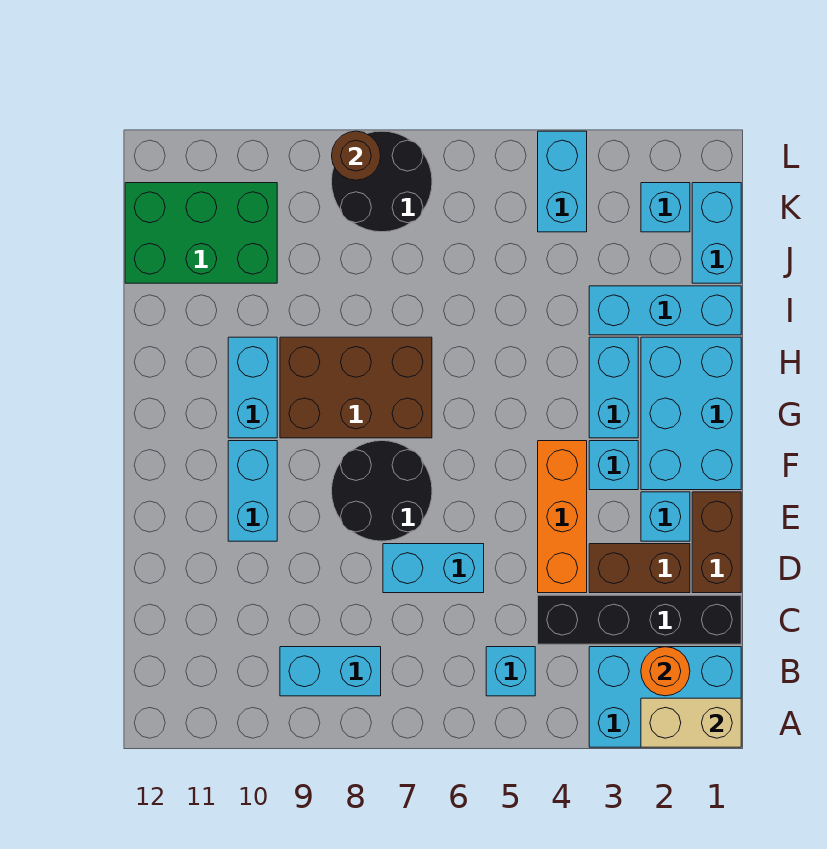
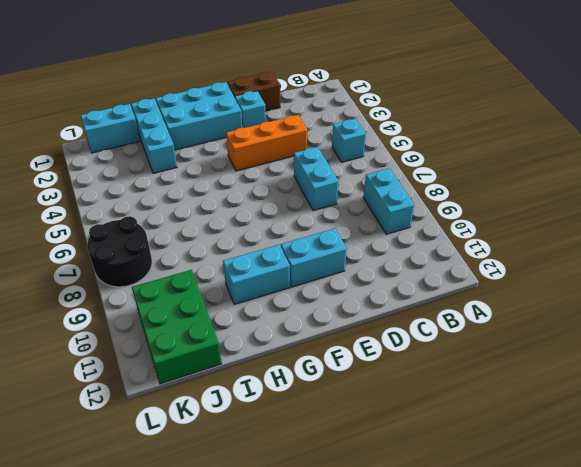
none -> cyan 2x3 brick [589,647,741,747]
none -> black 1x4 brick [538,595,741,644]
none -> brown 1x2 brick [589,544,690,593]

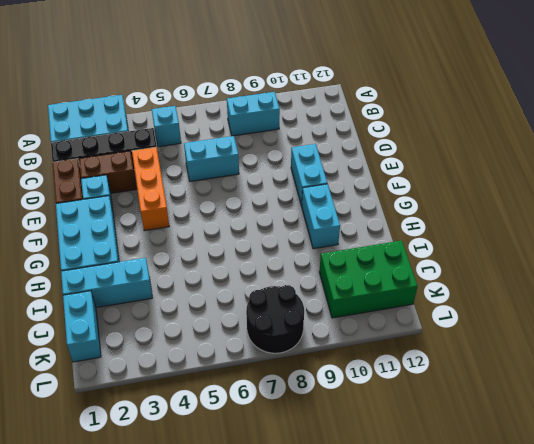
none -> black 2x2 round brick [332,441,432,541]
none -> cyan 1x1 brick [589,441,638,490]
none -> cyan 1x2 brick [589,337,638,438]

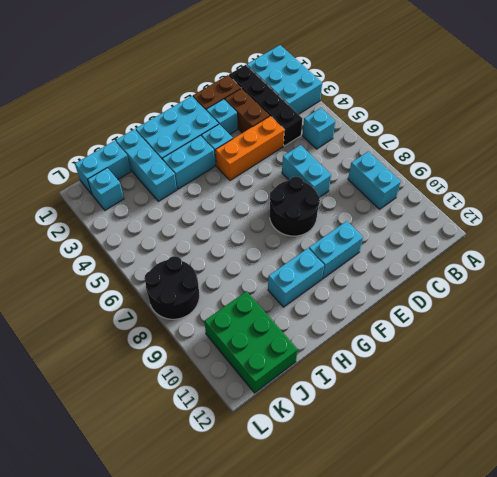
none -> brown 2x3 brick [280,337,432,438]
none -> cyan 1x2 brick [538,131,587,232]
none -> tan 1x2 brick [641,698,741,747]

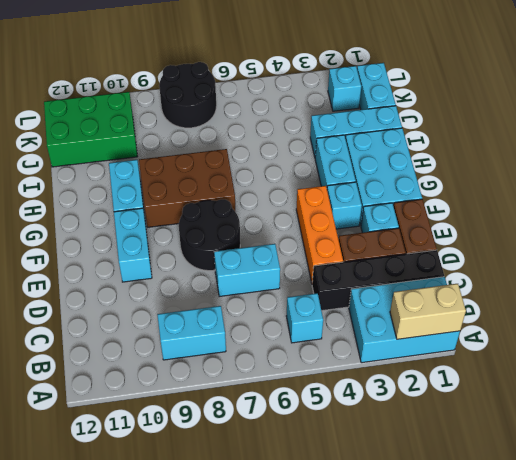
none -> cyan 1x2 brick [538,131,587,232]
none -> orange 1x1 round brick [641,647,690,696]
none -> brown 1x1 round brick [332,131,381,180]

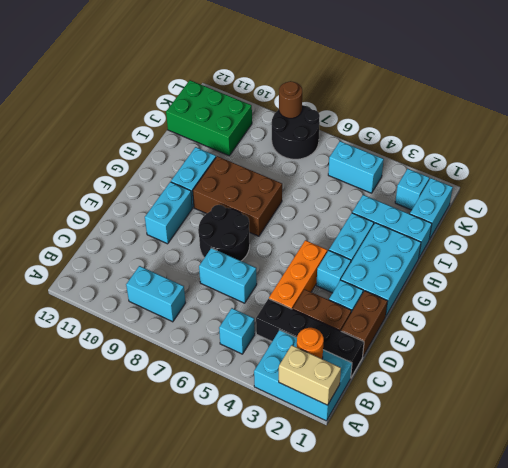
cyan 1x2 brick [328,141,384,193] -> cyan 1x2 brick turned to [538,131,587,232]

